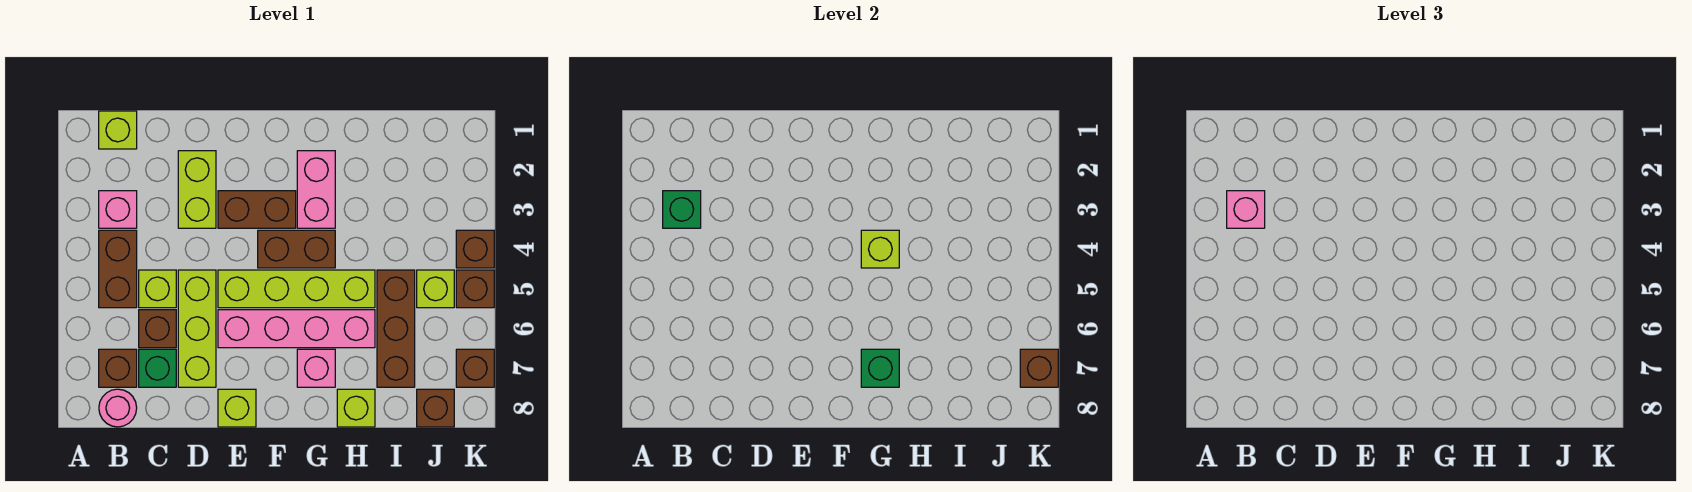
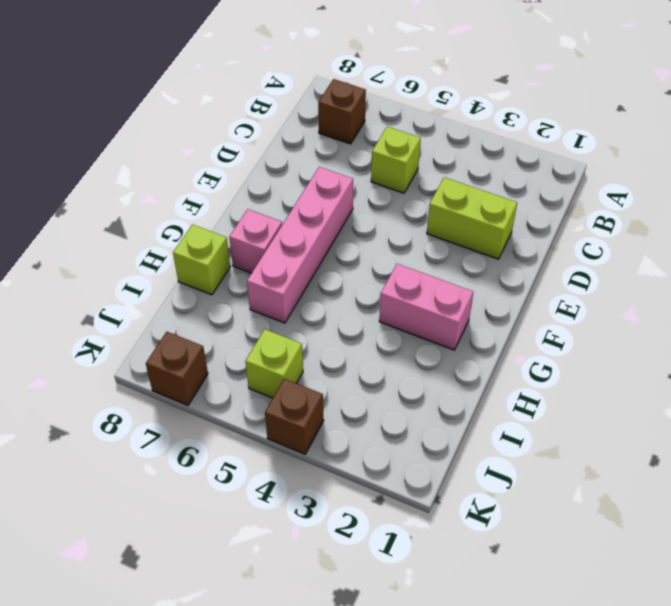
none -> lime 1x1 brick [99,111,137,149]
none -> pink 1x1 brick [99,191,137,228]
none -> brown 1x2 brick [99,230,137,308]

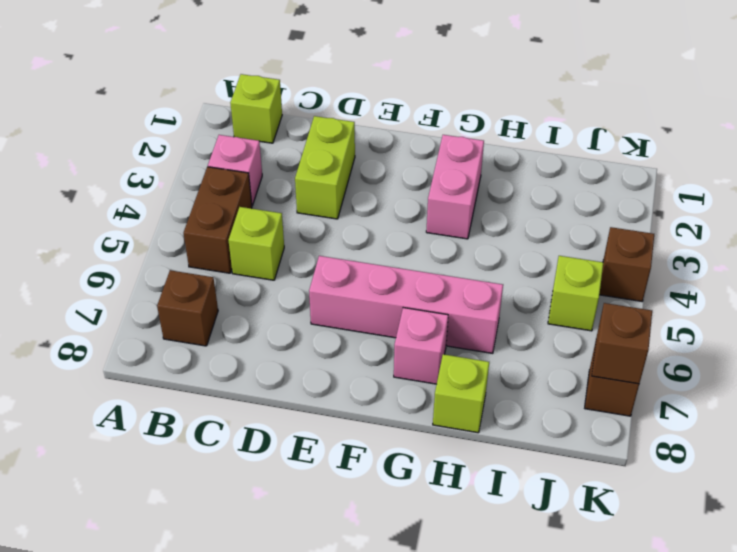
none -> pink 1x1 round brick [99,389,137,427]
none -> brown 1x1 brick [139,310,176,348]
none -> green 1x1 brick [139,349,176,387]

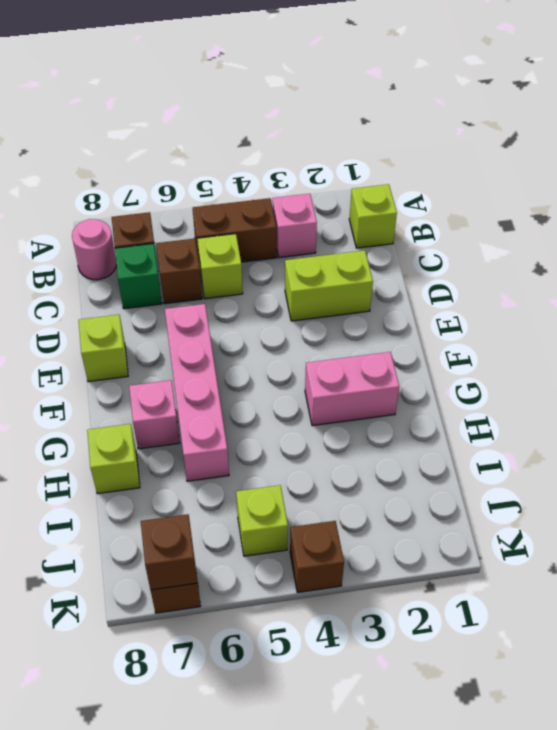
none -> lime 1x3 brick [178,270,216,387]
none -> brown 1x2 brick [218,191,296,228]
none -> lime 1x4 brick [218,270,375,308]

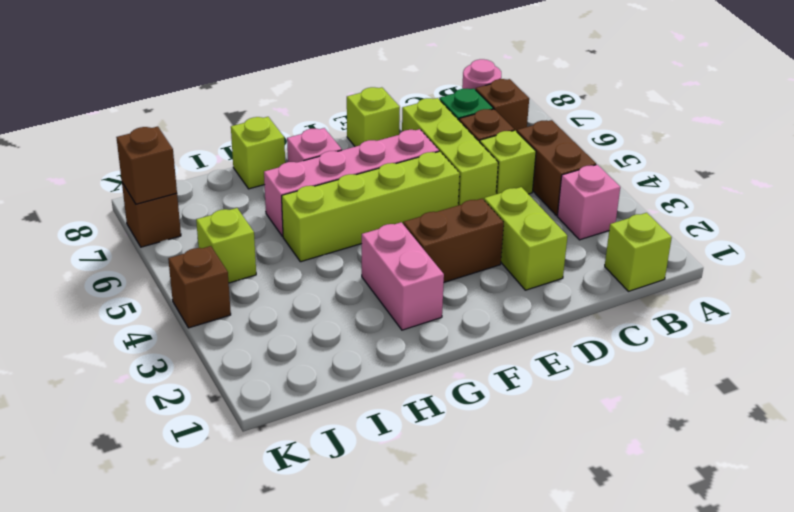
none -> brown 1x2 brick [258,230,335,268]
none -> brown 1x3 brick [377,270,415,387]
none -> brown 1x1 brick [417,389,454,427]

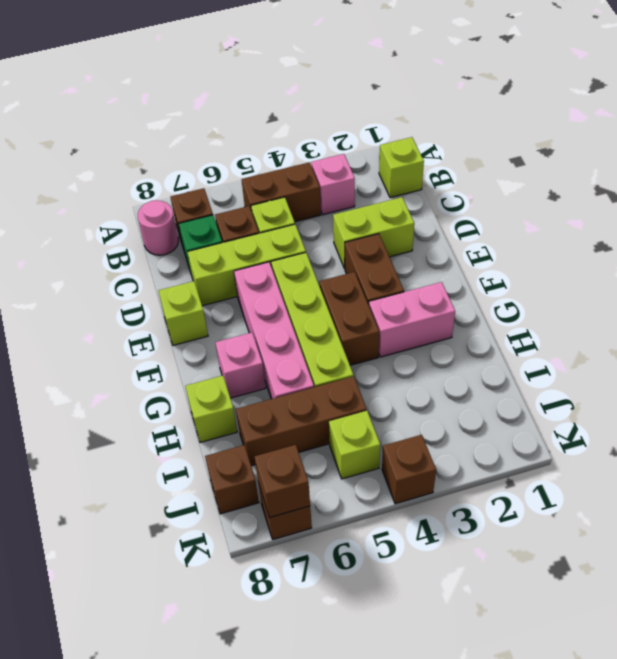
none -> brown 1x1 brick [456,270,494,308]
none -> green 1x1 brick [663,191,701,228]
none -> lime 1x1 brick [861,230,899,268]

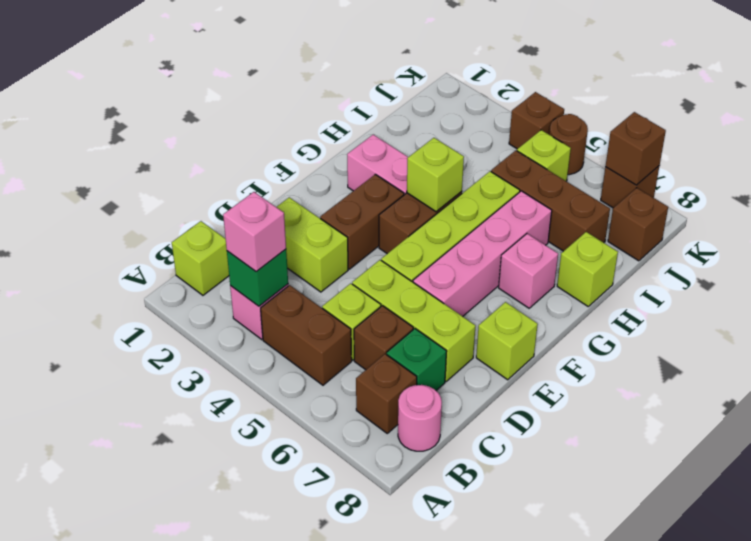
brown 1x1 round brick [549,114,588,175] -> brown 1x1 brick [456,270,494,308]
none -> green 1x1 brick [861,349,899,387]

